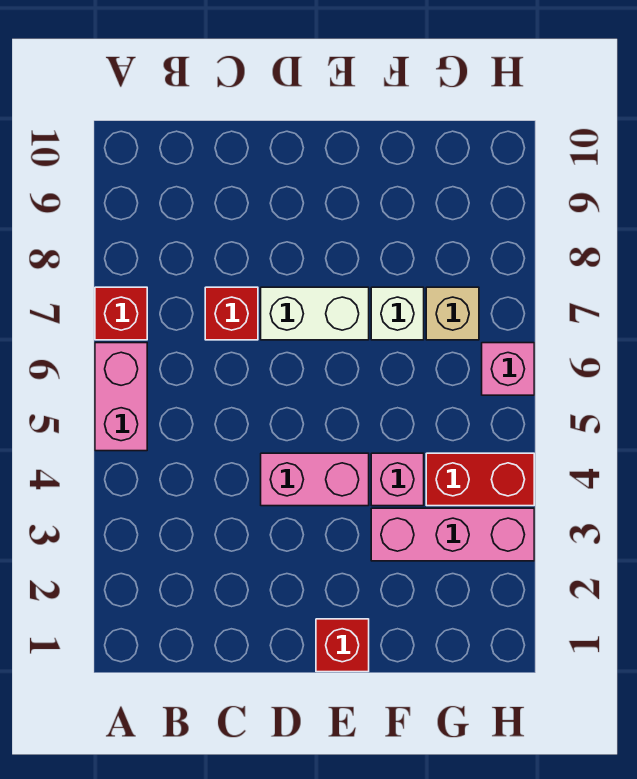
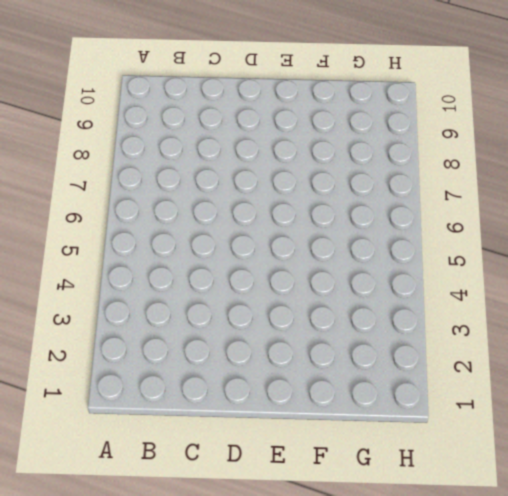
none -> pink 1x2 brick [95,343,147,451]
none -> red 1x1 brick [95,287,147,340]
none -> red 1x1 brick [205,287,258,340]

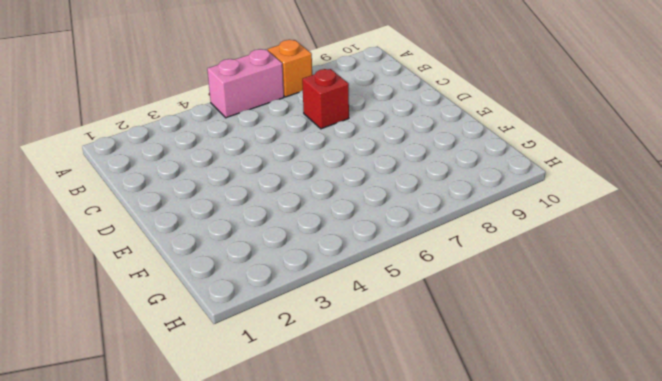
orange 1x1 brick [268,40,312,97] -> red 1x1 brick [95,287,147,340]
none -> pink 1x2 brick [261,453,369,506]
none -> white 1x2 brick [261,287,369,340]
none -> red 1x1 brick [316,619,369,672]

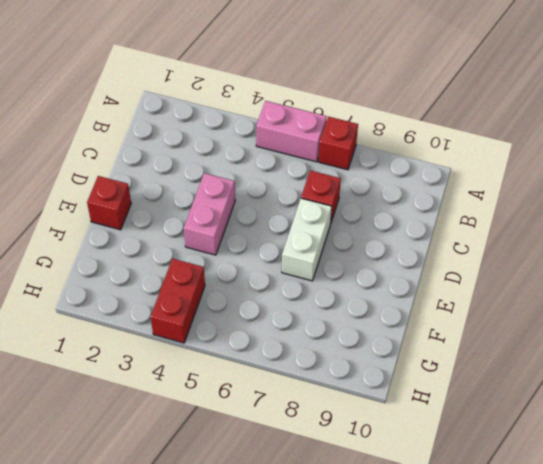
none -> pink 1x3 brick [371,508,534,561]
none -> pink 1x1 brick [371,453,424,506]
none -> white 1x1 brick [371,287,424,340]

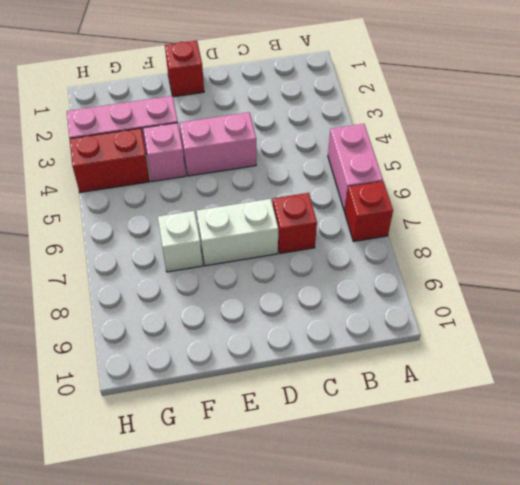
none -> tan 1x1 brick [426,287,479,340]
none -> pink 1x1 brick [482,343,534,395]

